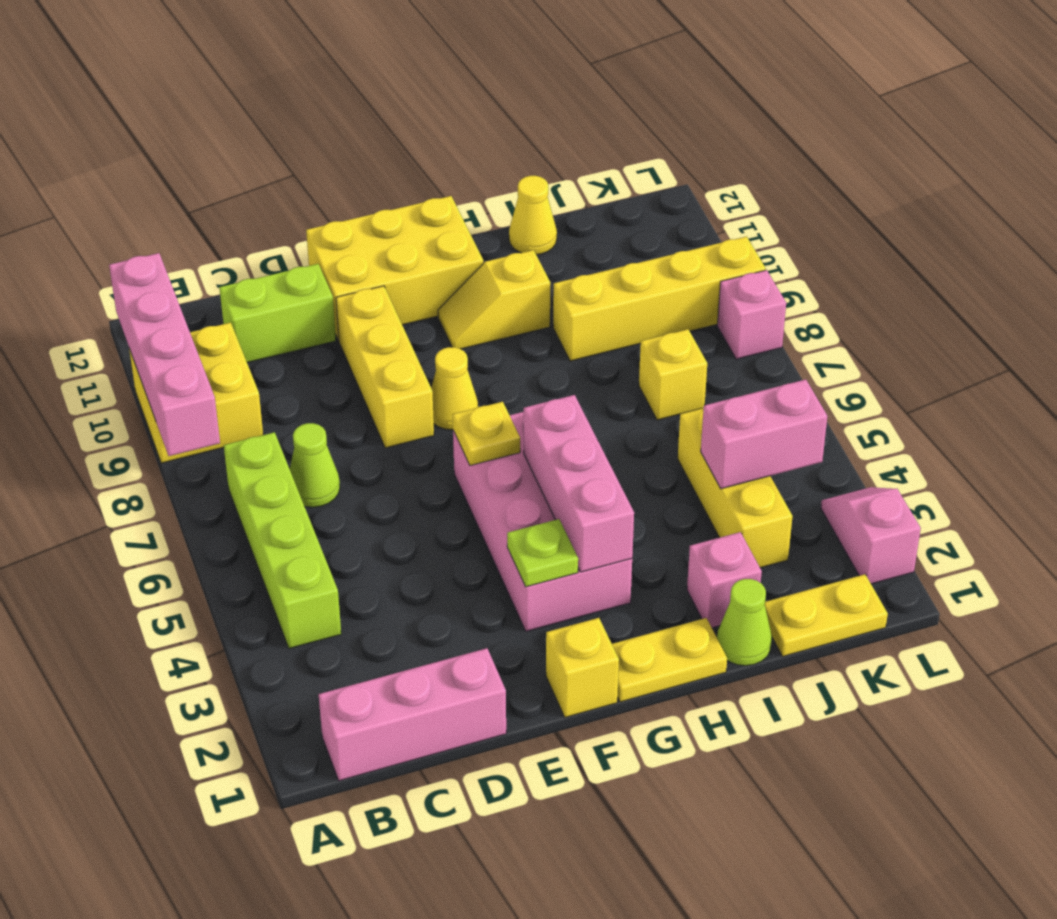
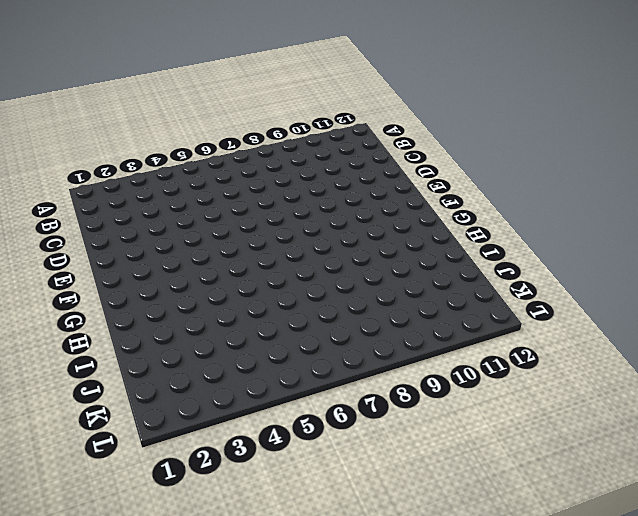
none -> yellow 2x2 brick [129,323,263,463]
none -> pink 1x3 brick [319,648,506,781]
none -> lime 1x4 brick [224,432,341,649]

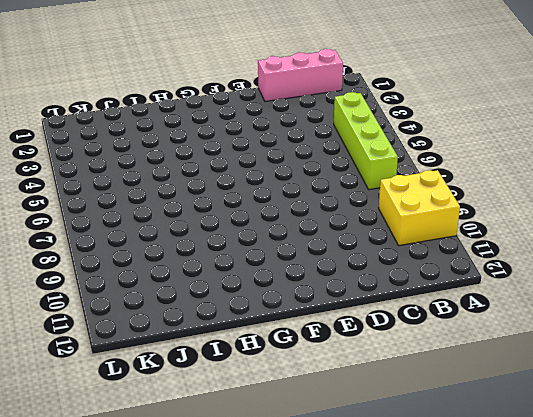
none -> lime 1x1 cone [290,423,340,507]
none -> lime 1x2 brick [219,264,336,363]
none -> yellow 1x3 brick [336,286,434,448]

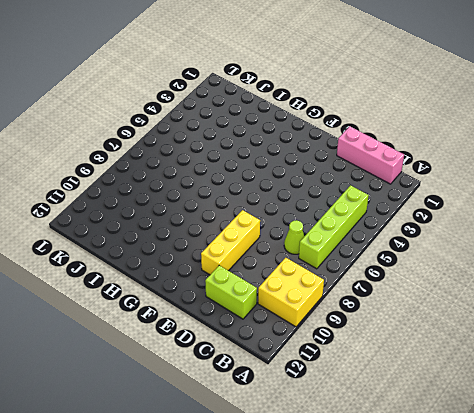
none -> yellow 2x3 brick [306,196,483,340]
none -> yellow 1x1 brick [546,618,619,717]
none -> pink 2x4 brick [453,412,632,631]

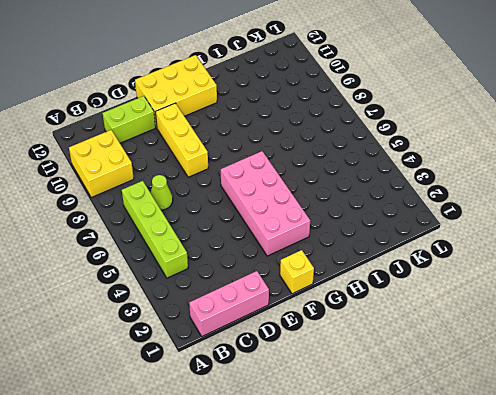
none -> yellow 1x1 cone [431,347,478,430]
none -> yellow 1x2 plate [612,618,727,702]
none -> yellow 1x2 slope [438,250,550,349]

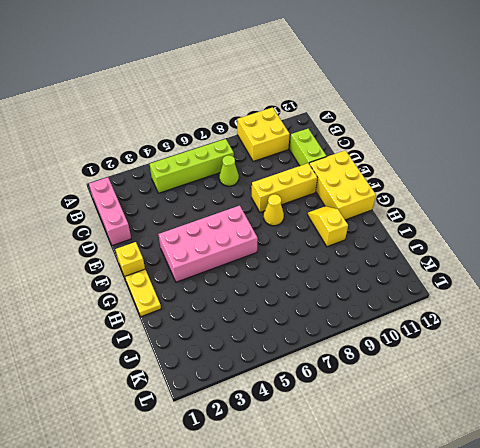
none -> lime 1x1 cone [717,579,772,666]
none -> pink 1x1 brick [687,532,762,628]
none -> yellow 1x4 brick [553,236,766,361]

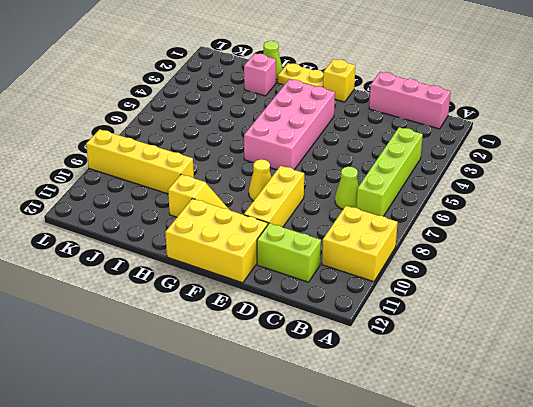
none -> yellow 1x1 cone [509,176,557,255]
none -> yellow 1x2 plate [765,574,888,657]
none -> yellow 1x3 brick [678,408,792,568]

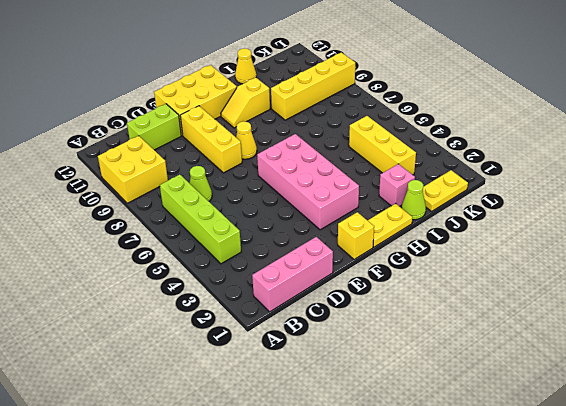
none -> yellow 1x1 brick [639,329,707,420]
none -> pink 1x2 slope [821,487,921,584]
none -> pink 1x1 brick [717,270,786,359]

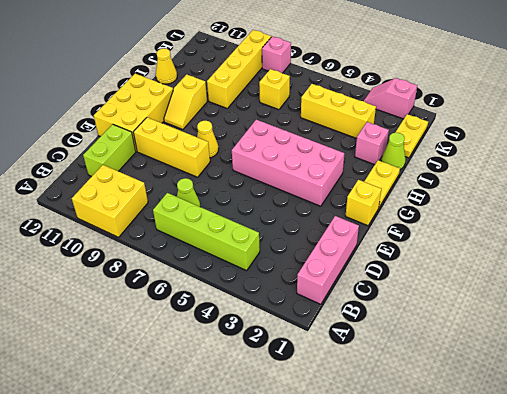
none -> pink 1x4 brick [109,253,220,456]
none -> lime 1x1 plate [507,519,578,587]
none -> yellow 1x1 plate [453,402,520,465]

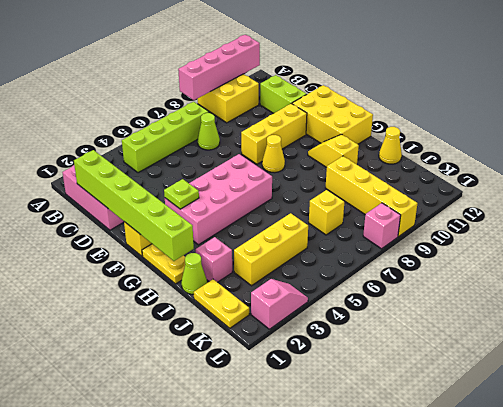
lime 1x6 brick [74,150,194,261] -> none
none -> yellow 1x1 plate [453,402,520,465]
none -> pink 1x3 brick [524,395,634,572]
none -> pink 1x2 brick [701,379,827,489]

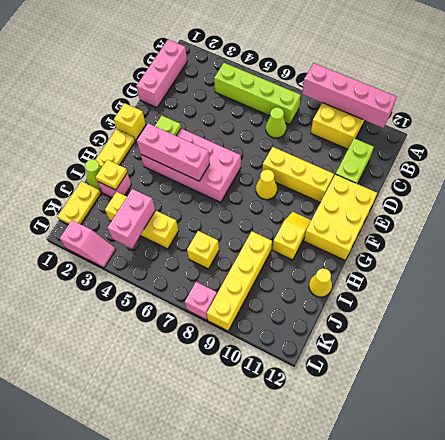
yellow 1x1 plate [96,160,127,190] -> yellow 1x1 plate moved to [453,402,520,465]

